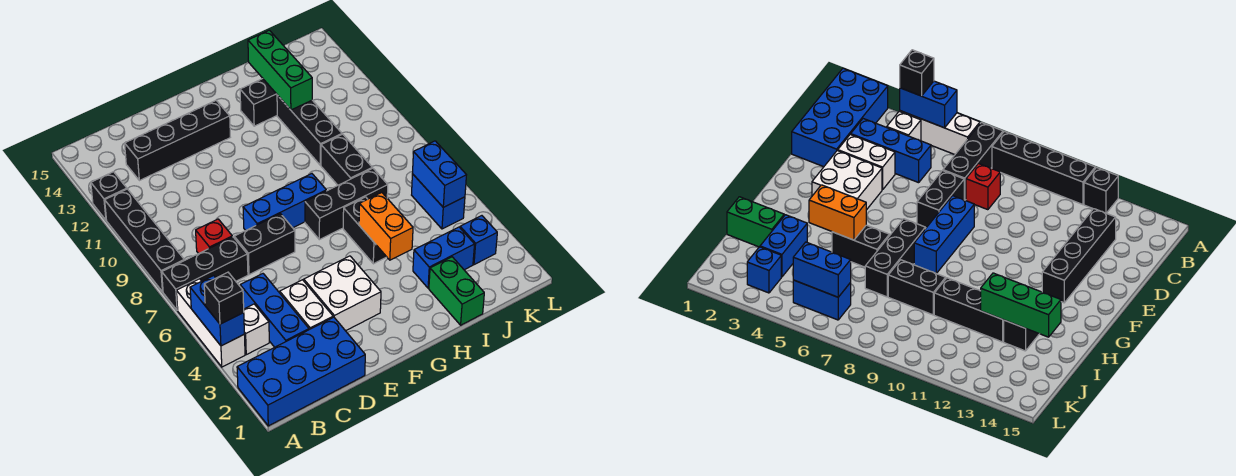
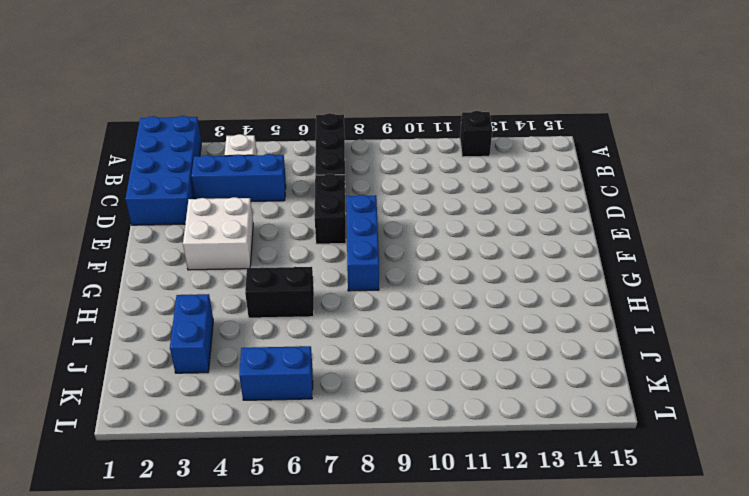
none -> white 1x3 brick [177,279,245,367]
none -> black 1x4 brick [105,189,184,292]
none -> red 1x1 brick [196,219,232,254]

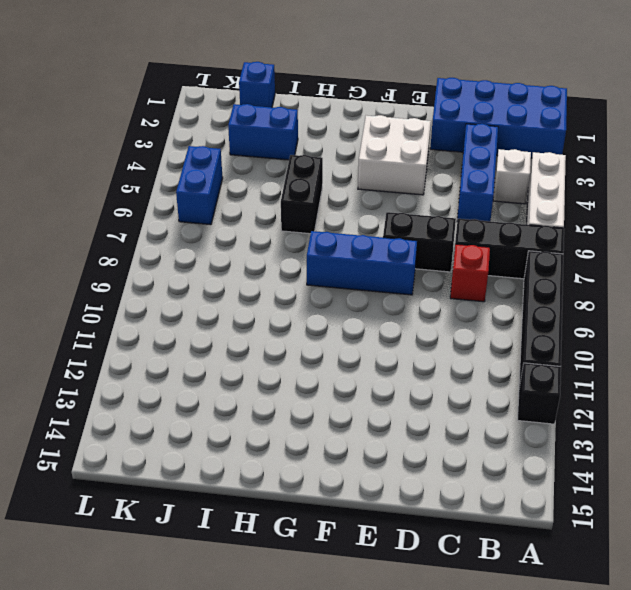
blue 1x1 brick [239,62,275,107] -> blue 1x1 brick moved to [460,216,497,265]
none -> black 1x4 brick [125,100,230,181]
none -> white 1x2 brick [280,280,333,330]
none -> black 1x3 brick [305,168,388,240]

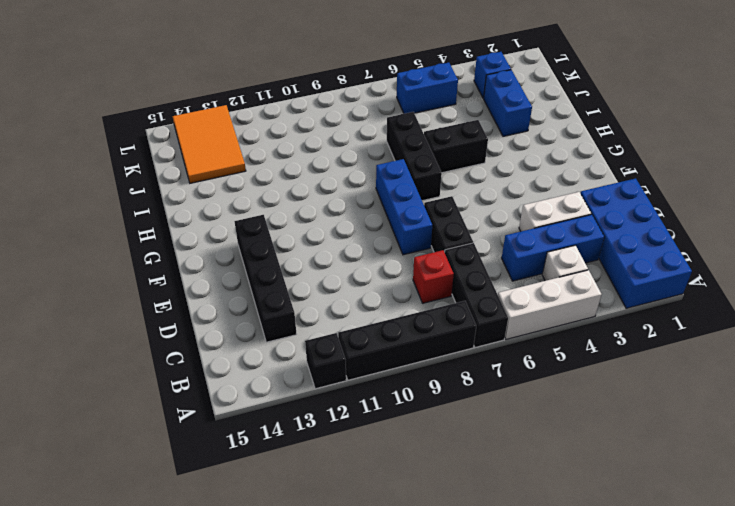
orange 2x3 tile [172,105,246,183] -> none
none -> white 2x2 brick [304,256,381,331]
none -> black 1x2 brick [240,78,277,126]
none -> green 1x2 brick [429,257,484,325]

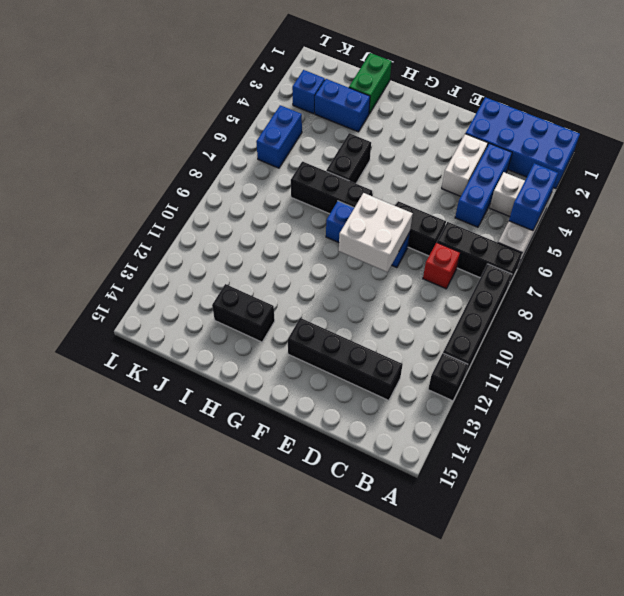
white 2x2 brick [339,193,413,272] -> white 2x2 brick moved to [304,256,381,331]
none -> black 1x2 brick [321,134,372,185]
none -> black 1x3 brick [277,95,342,165]
none -> orange 1x2 brick [359,193,413,260]

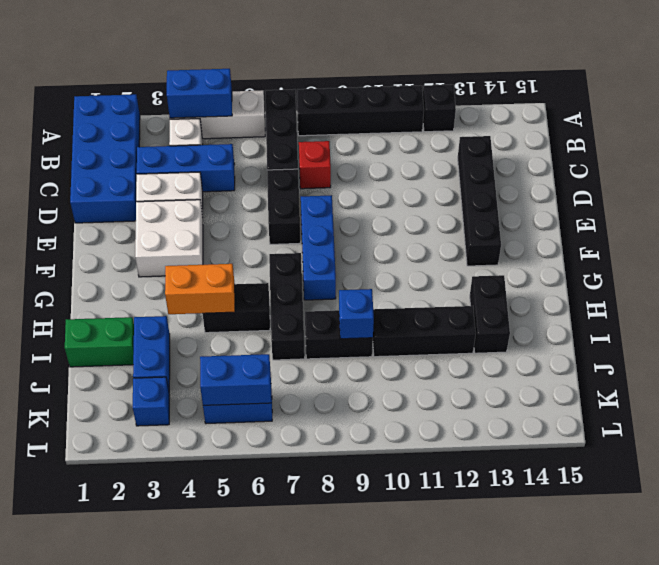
blue 1x1 brick [339,289,374,339] -> none
none -> green 1x3 brick [248,30,312,110]
none -> black 1x1 brick [204,272,244,324]

